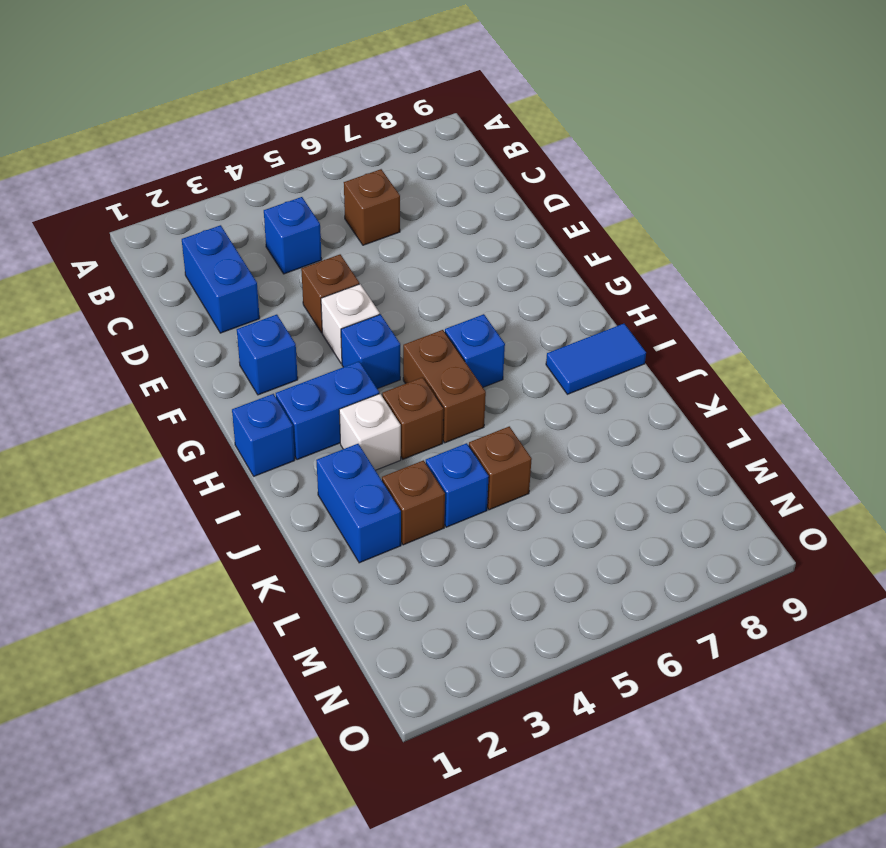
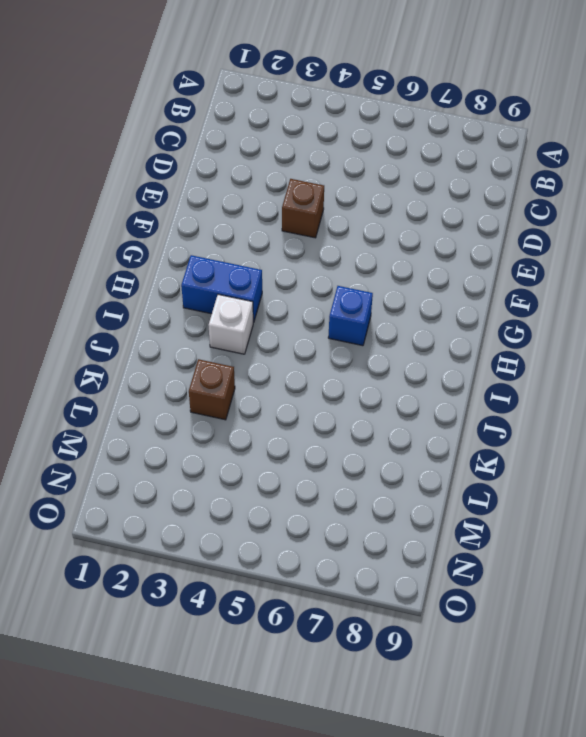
none -> blue 1x2 brick [182,225,260,333]
none -> blue 1x1 brick [264,197,322,274]
none -> brown 1x1 brick [344,169,400,245]

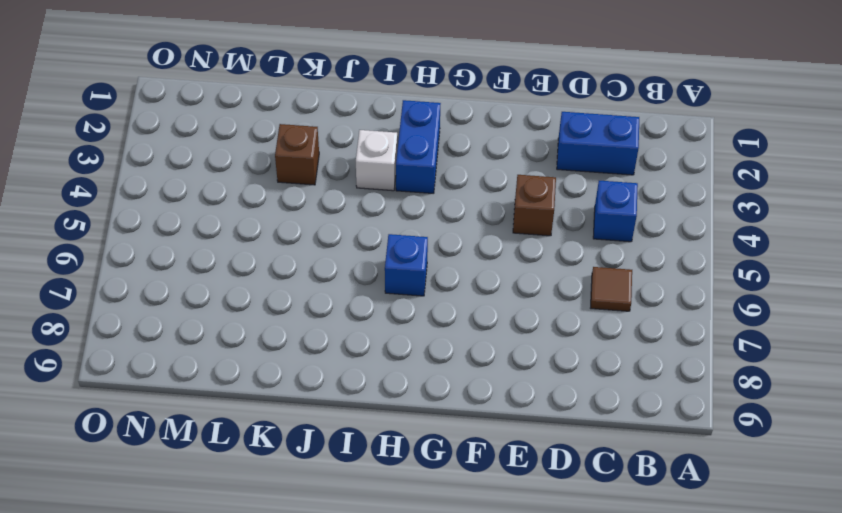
brown 1x1 tile [591,267,632,311] -> brown 1x1 brick [344,169,400,245]
none -> blue 1x1 brick [237,315,298,395]
none -> white 1x1 brick [321,284,380,364]
none -> blue 1x1 brick [341,314,400,389]

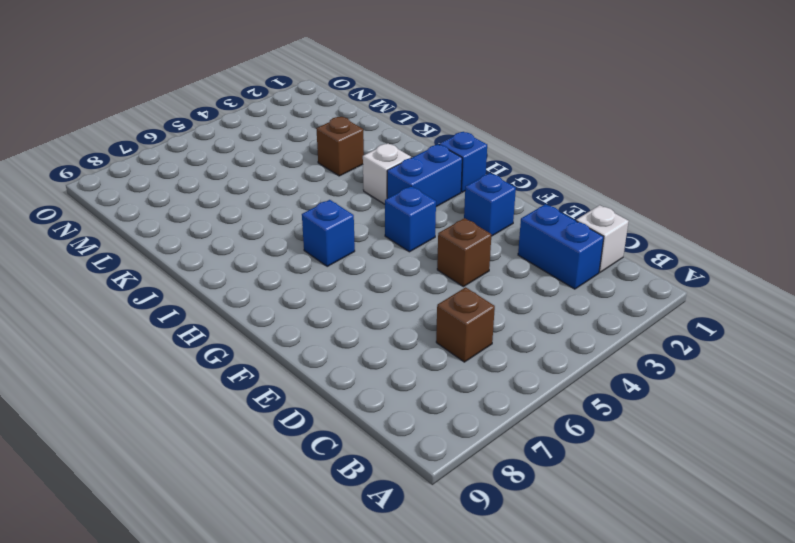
white 1x1 brick [576,205,629,272] -> white 1x1 brick moved to [321,284,380,364]
none -> blue 1x1 brick [264,197,322,274]
none -> brown 1x2 brick [403,330,486,443]
none -> brown 1x1 brick [382,377,443,459]

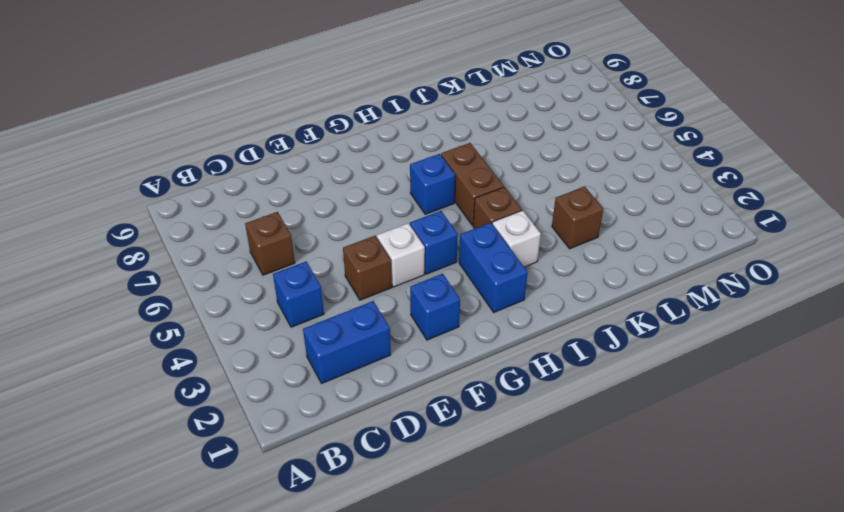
brown 1x2 brick [441,143,504,226] -> brown 1x2 brick turned to [403,330,486,443]
none -> blue 1x1 brick [232,394,295,476]
none -> blue 1x2 tile [546,324,646,394]
none -> blue 1x2 brick [316,444,401,563]

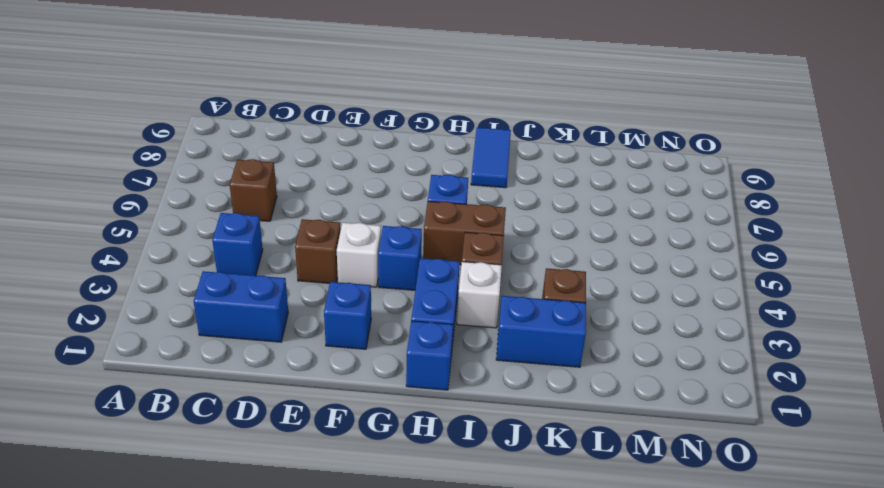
none -> blue 1x1 brick [426,443,489,527]
none -> brown 1x1 brick [469,426,532,510]

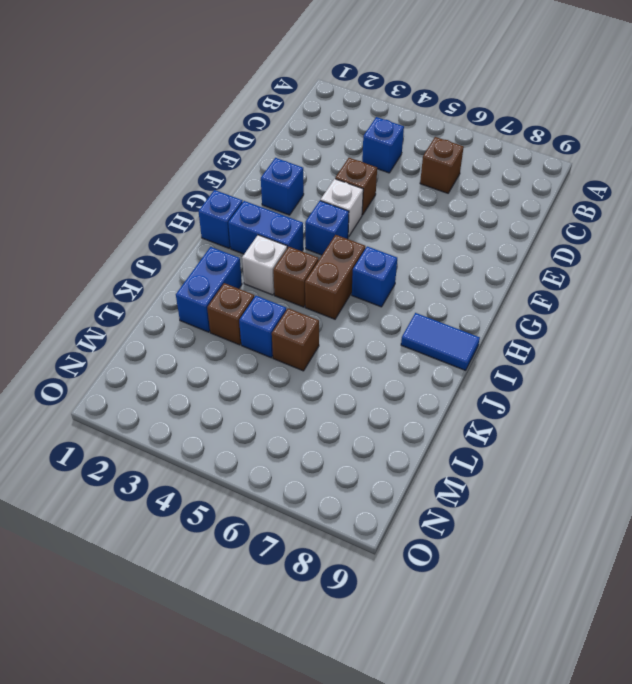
none -> blue 1x2 brick [182,225,260,333]

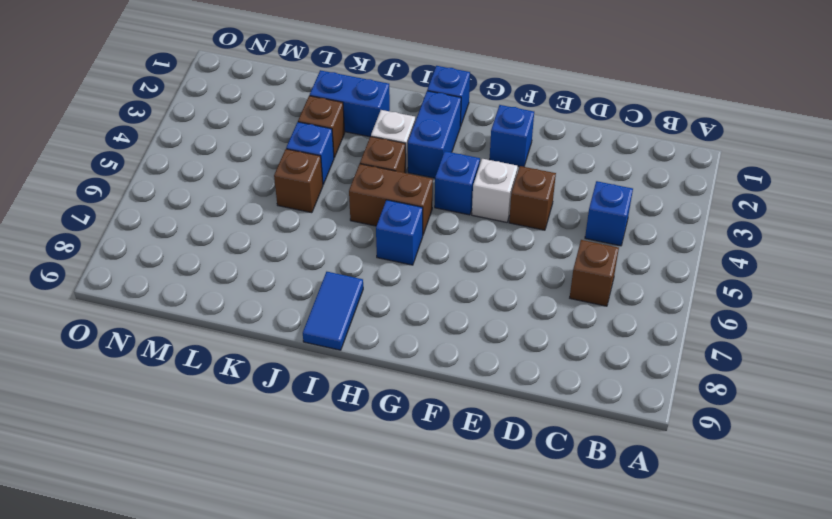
none -> blue 1x2 brick [182,225,260,333]

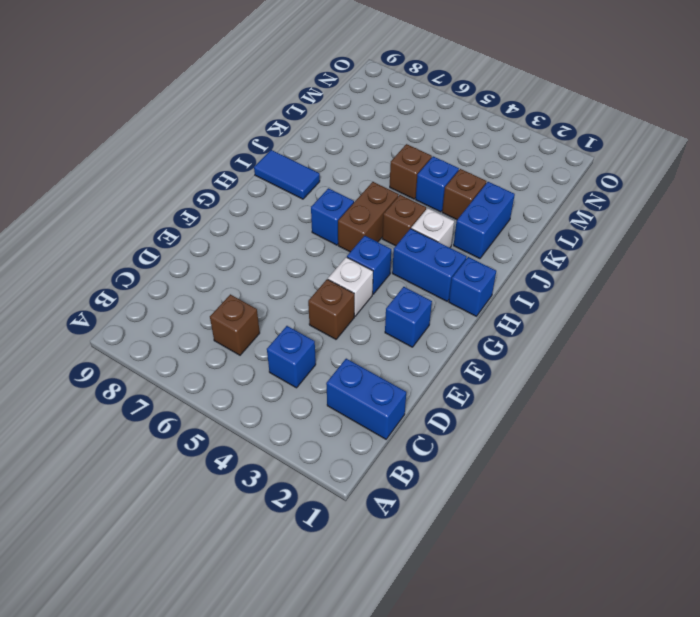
blue 1x2 brick [326,359,406,439] -> blue 1x2 brick turned to [182,225,260,333]

